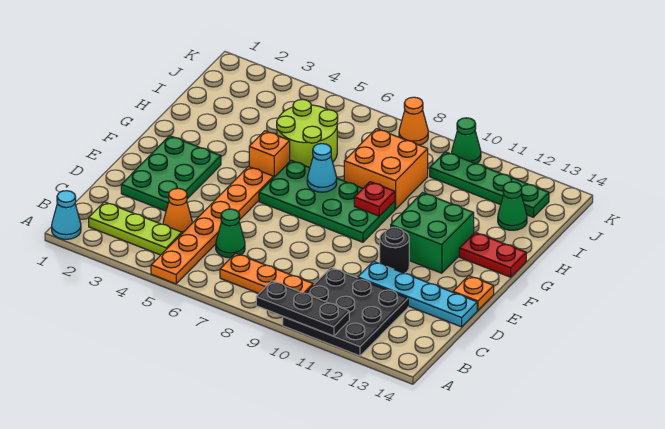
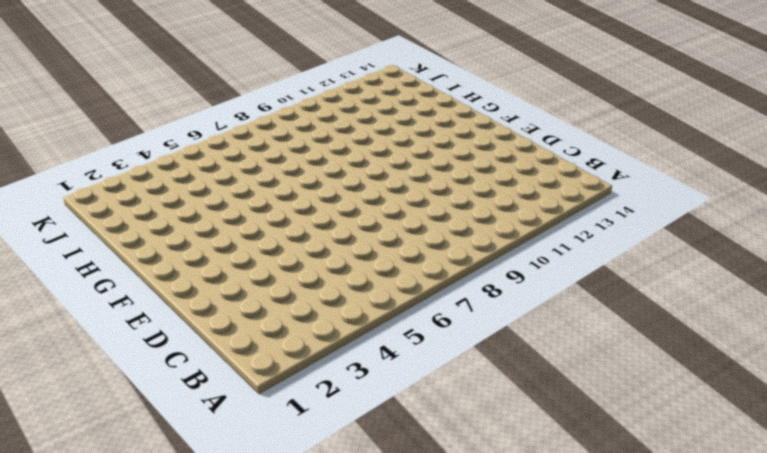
none -> cyan 1x1 cone [52,191,81,239]
none -> orange 1x6 plate [151,167,273,284]
none -> black 3x3 plate [283,268,408,356]

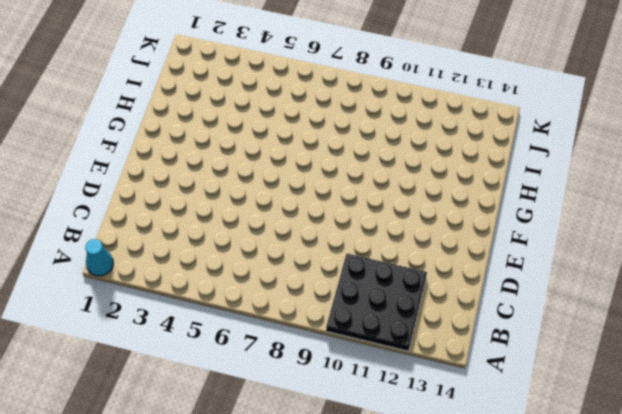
none -> orange 1x6 plate [151,167,273,284]
none -> lime 1x3 plate [89,202,182,255]
none -> orange 1x3 plate [220,253,313,293]

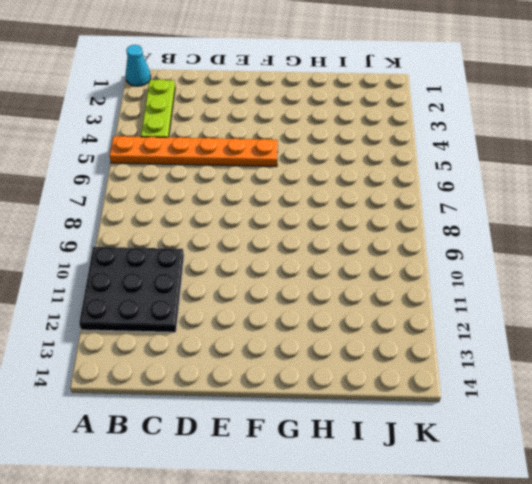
none -> orange 1x3 plate [220,253,313,293]
none -> orange 1x1 cone [163,188,193,233]
none -> green 1x1 cone [216,209,245,258]

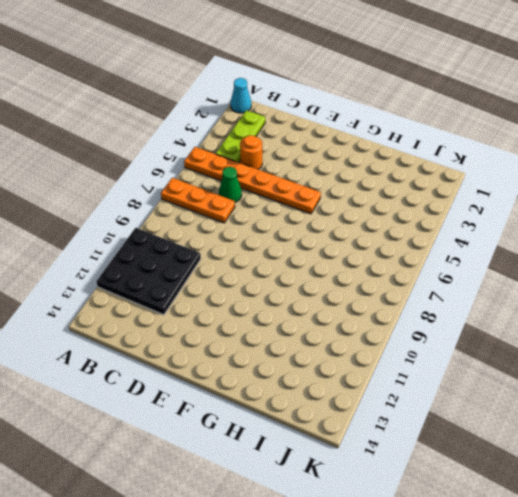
orange 1x3 plate [161,178,235,223] -> orange 1x3 plate turned to [220,253,313,293]
orange 1x1 round brick [240,135,262,170] -> orange 1x1 cone [163,188,193,233]
none -> green 2x3 plate [121,136,221,211]
none -> cyan 1x4 plate [358,261,477,327]
none -> black 1x1 round brick [380,227,409,273]

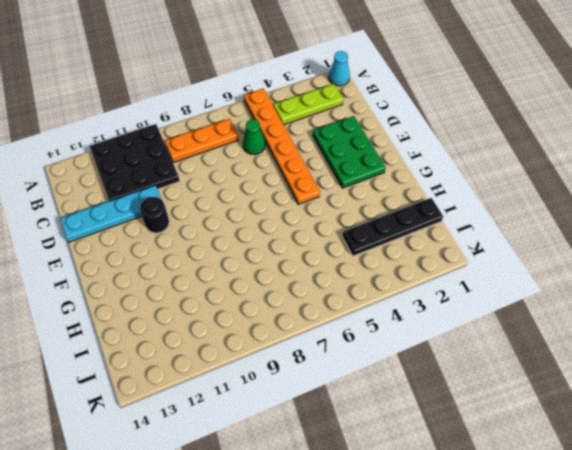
black 1x4 plate [342,198,443,256] -> none
none -> orange 1x1 cone [163,188,193,233]
none -> orange 1x1 plate [453,276,494,310]
none -> green 2x4 plate [259,160,395,242]

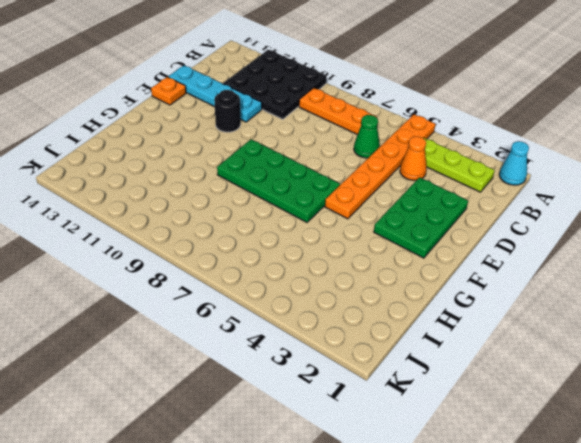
none -> green 2x2 brick [391,193,474,273]
none -> orange 1x1 brick [249,131,290,178]
none -> red 1x2 plate [459,232,526,277]

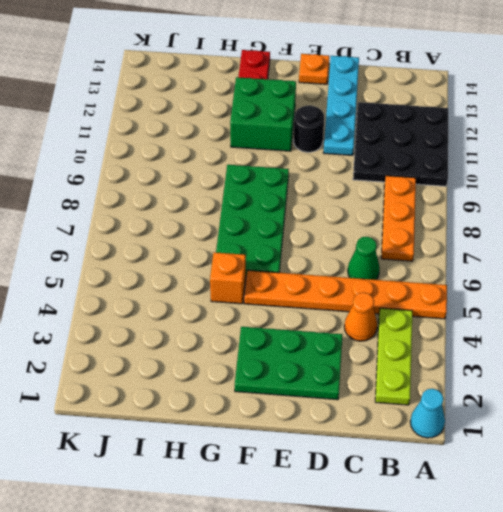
none -> lime 2x2 round brick [277,99,338,167]
none -> orange 2x2 brick [344,129,428,209]
none -> green 1x1 cone [498,182,527,230]

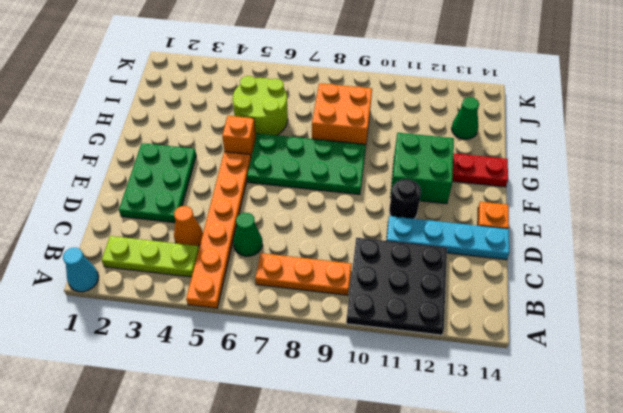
none -> green 1x4 plate [430,152,549,217]
none -> orange 1x1 cone [399,97,428,145]
none -> green 1x1 cone [452,118,481,164]

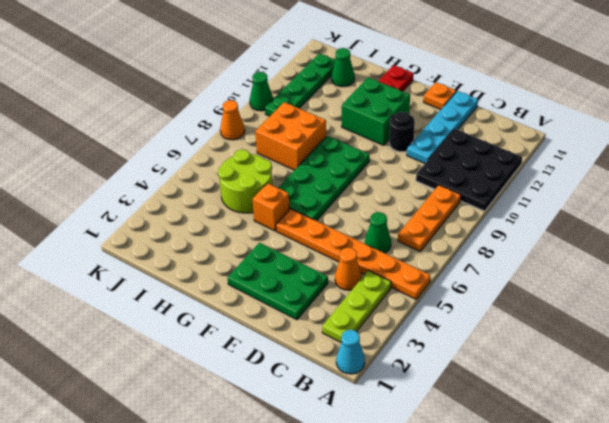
none -> black 1x3 plate [256,281,349,336]
none -> cyan 1x1 cone [307,144,337,192]
none -> red 1x1 plate [354,182,395,216]

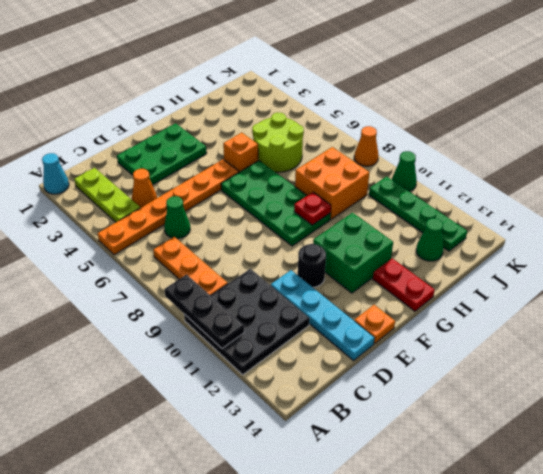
none -> cyan 1x1 cone [307,144,337,192]

